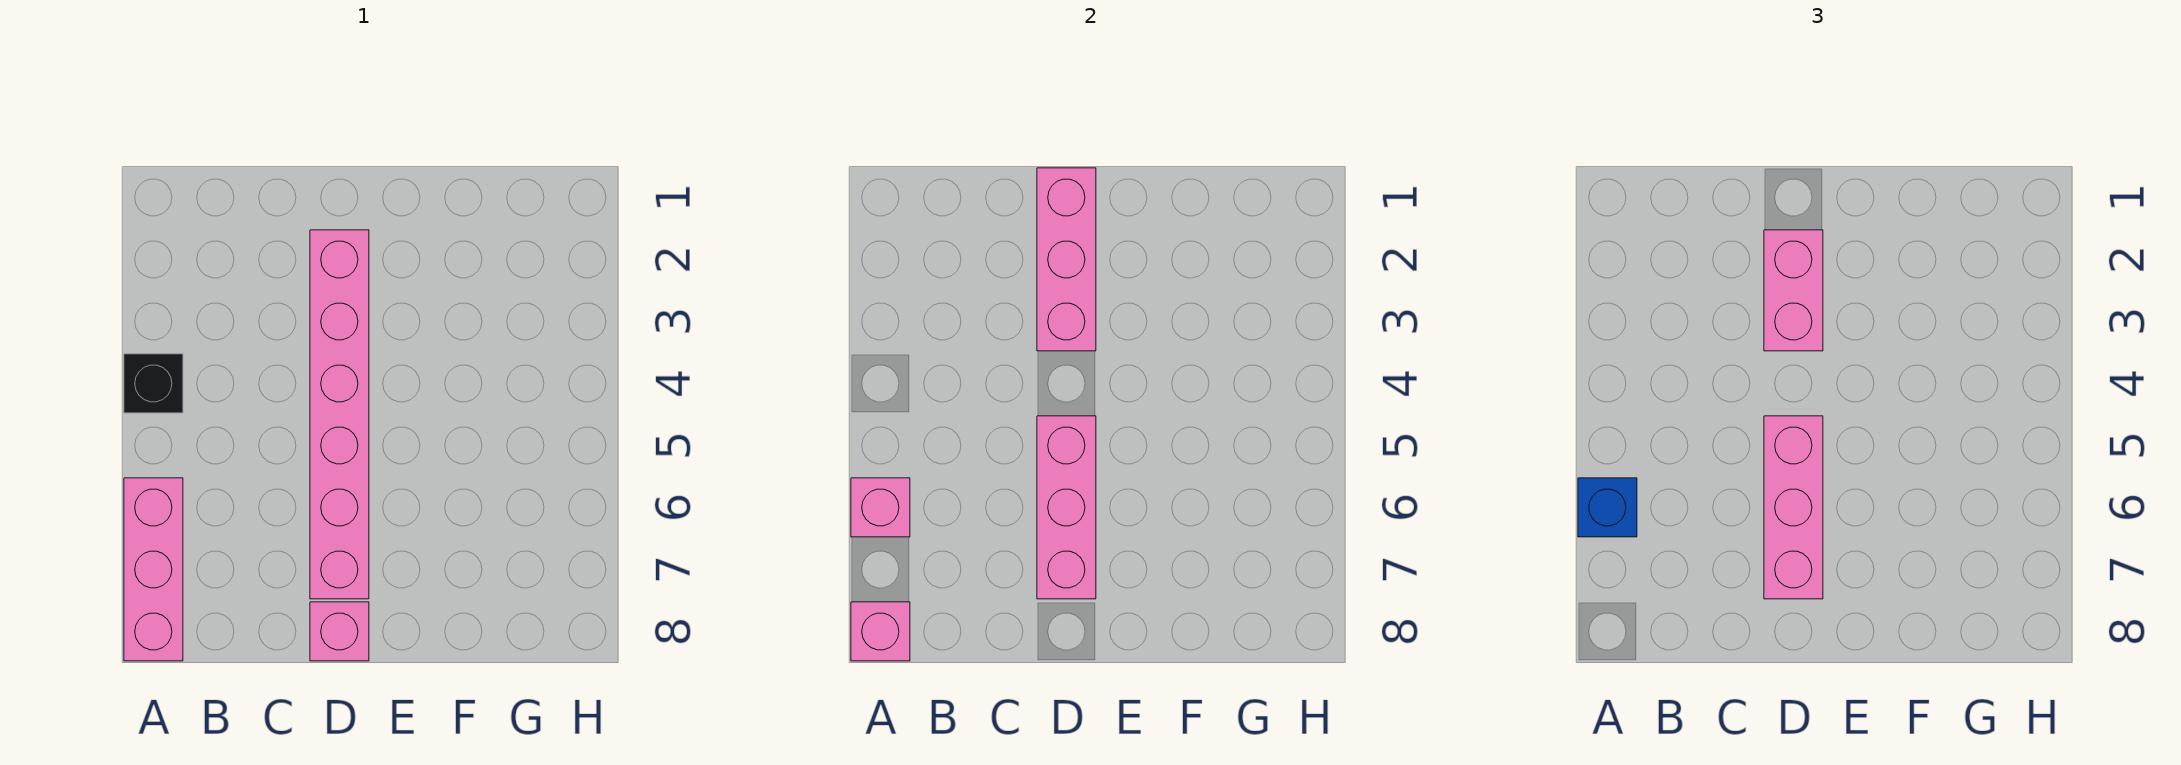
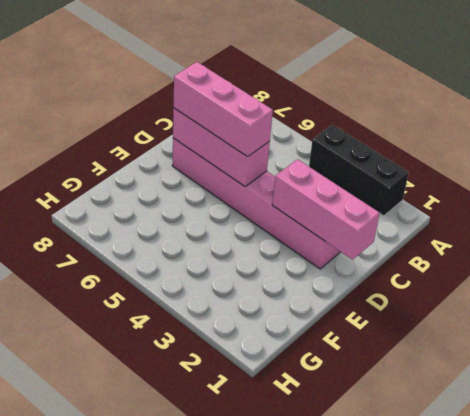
black 1x3 brick [309,125,409,216] -> black 1x1 brick [124,354,183,413]
none -> pink 1x3 brick [124,478,183,661]
none -> pink 1x1 brick [310,602,369,661]

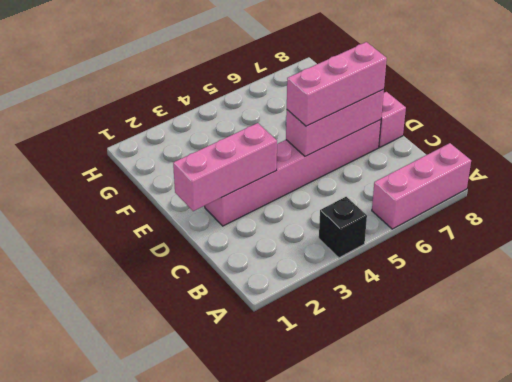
none -> pink 1x1 brick [851,478,910,537]
none -> pink 1x1 brick [851,602,910,661]

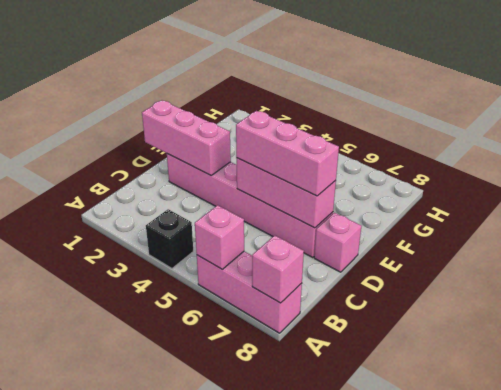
none -> blue 1x1 brick [1578,478,1637,537]
none -> pink 1x2 brick [1764,230,1823,351]

